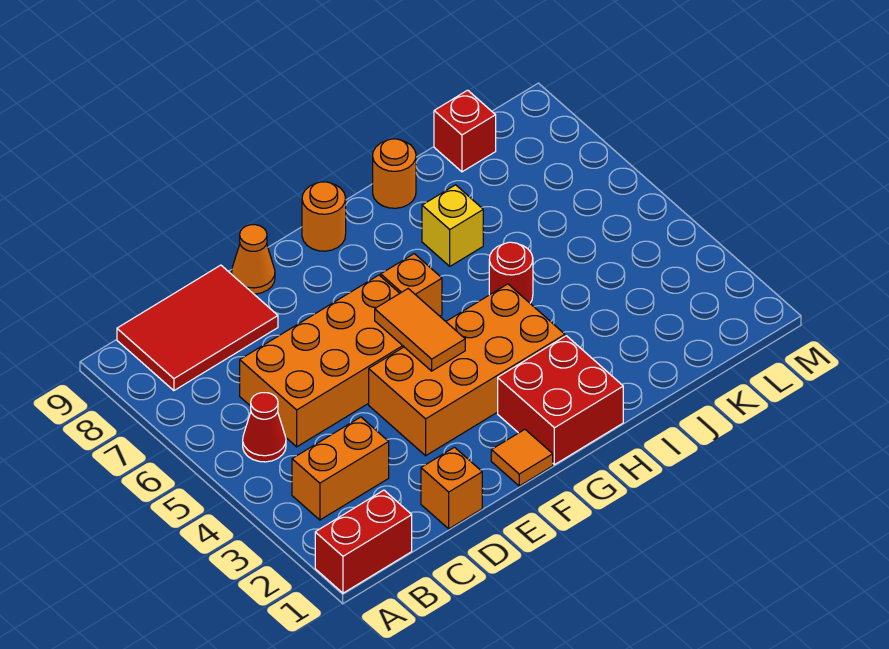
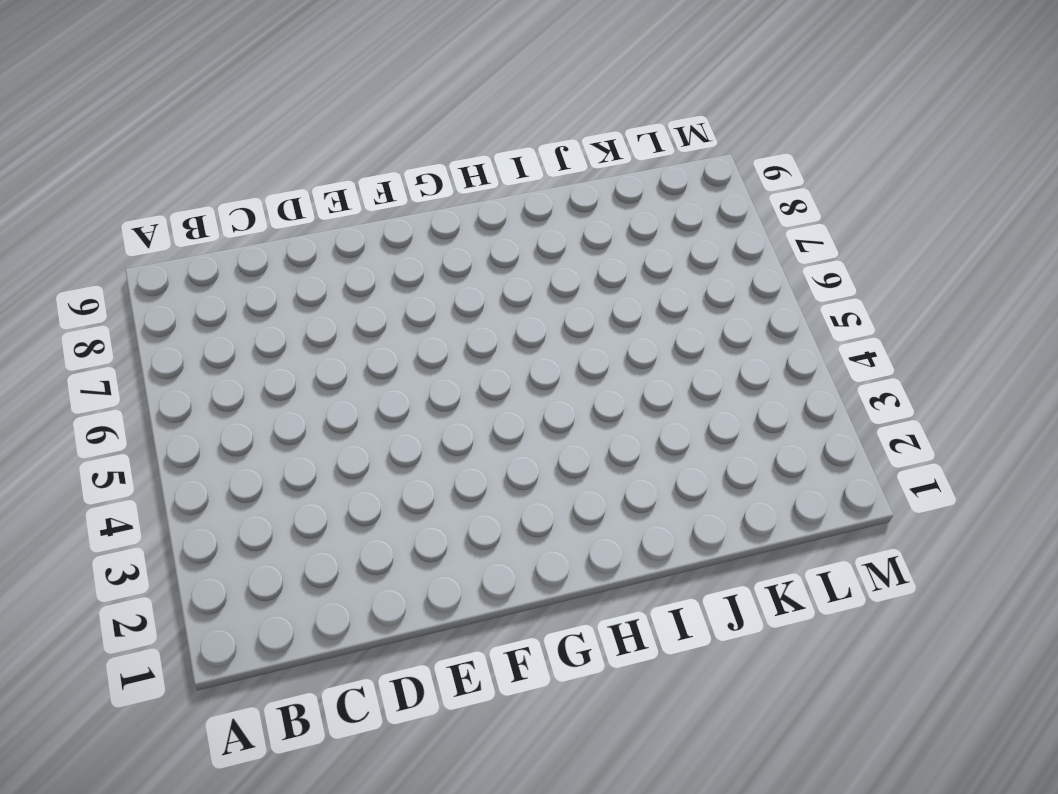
none -> red 1x2 brick [315,490,412,593]
none -> orange 1x2 brick [292,417,389,520]
none -> red 1x1 cone [243,393,286,462]

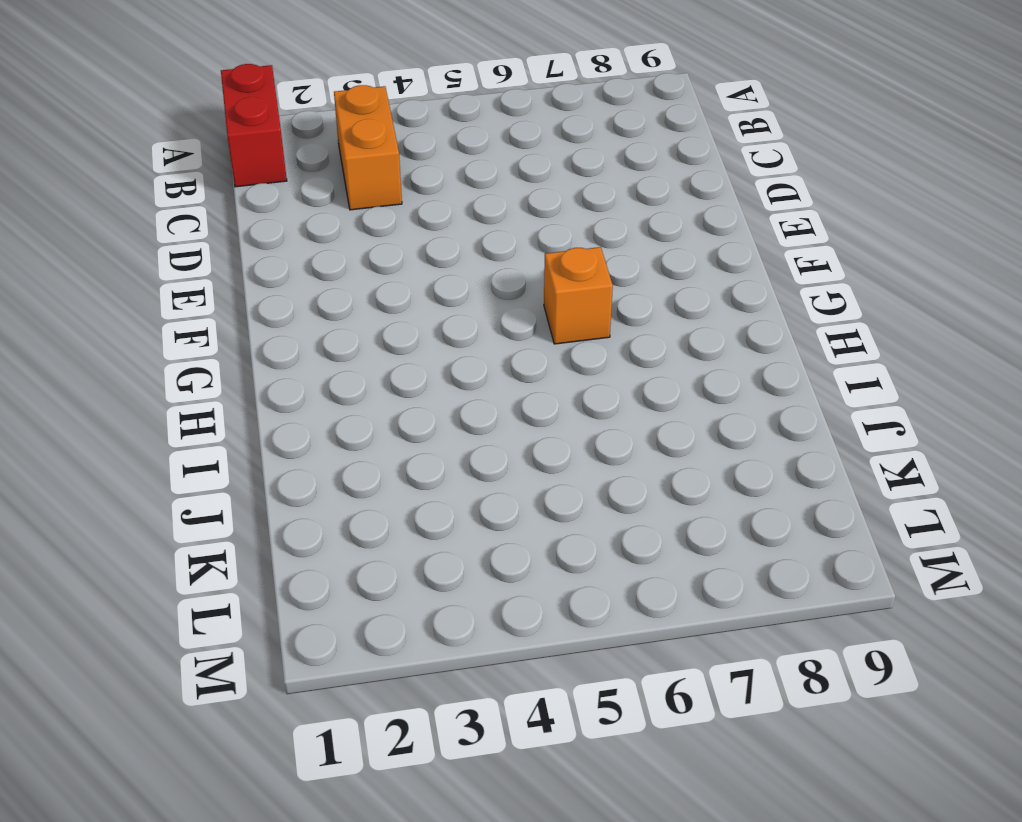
none -> red 1x1 cone [243,393,286,462]
none -> red 2x3 tile [117,265,278,391]
none -> orange 2x4 brick [240,275,404,447]

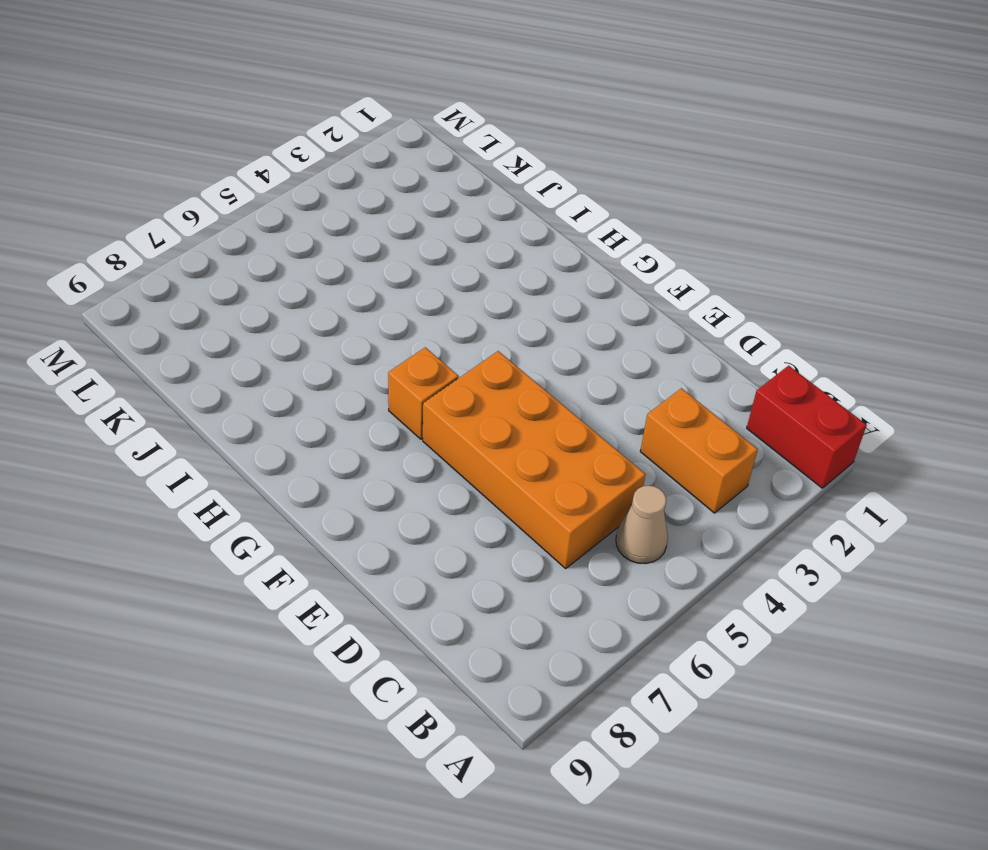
tan 1x1 cone [616,486,668,564] -> red 1x1 cone [243,393,286,462]
none -> red 2x3 tile [117,265,278,391]
none -> orange 1x1 brick [421,447,482,529]
none -> orange 2x4 brick [369,284,565,456]

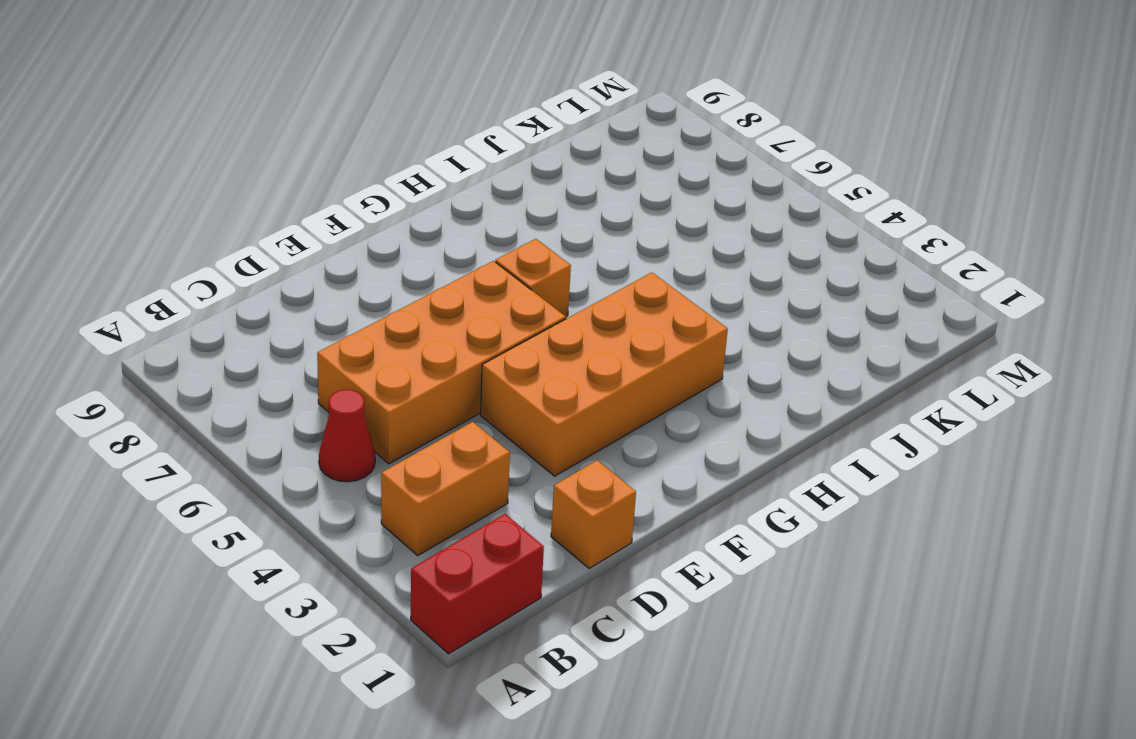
none -> red 2x3 tile [117,265,278,391]
none -> orange 1x1 cone [232,225,275,294]
none -> orange 1x1 tile [491,429,553,486]

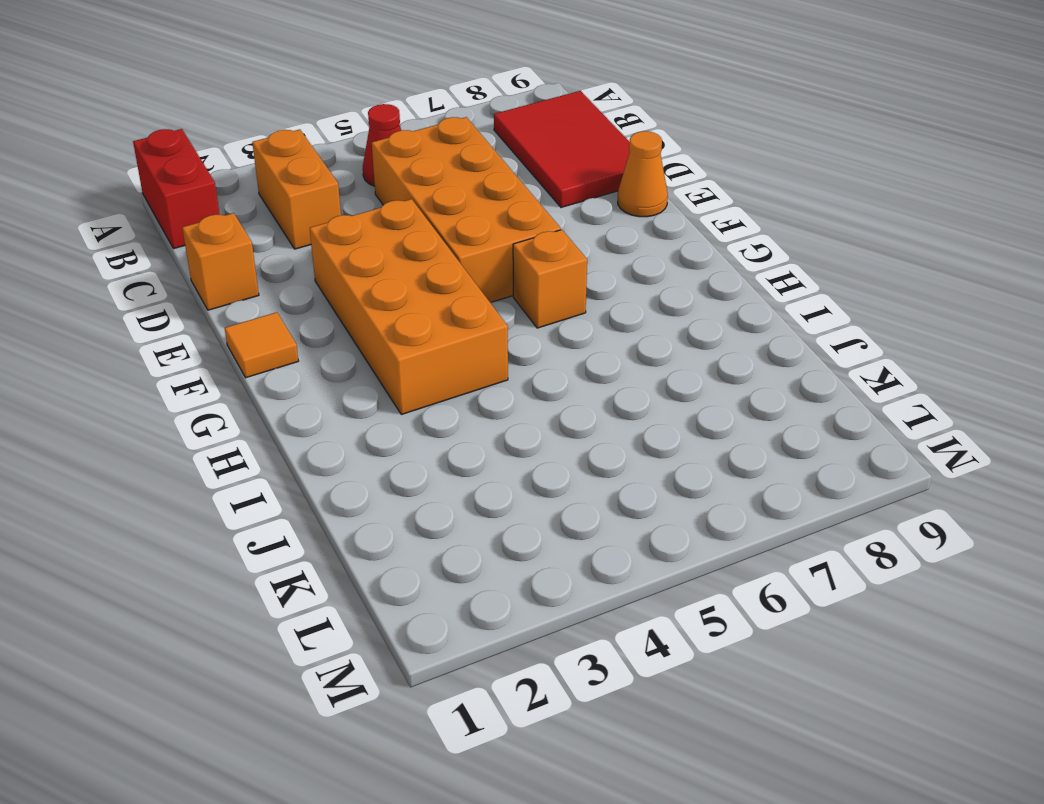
none -> red 2x2 brick [498,336,623,465]
none -> orange 1x1 round brick [302,182,346,251]
none -> red 1x1 round brick [489,242,533,303]

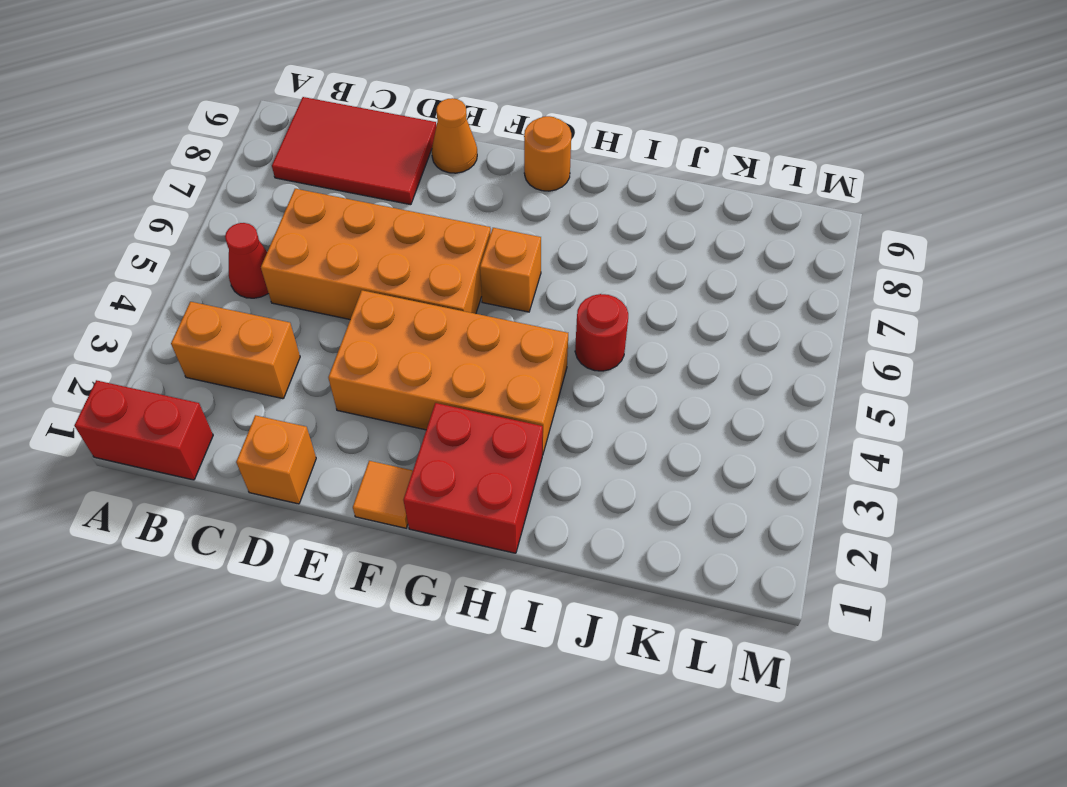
none -> yellow 1x1 brick [422,185,483,266]
none -> orange 1x1 round brick [373,139,416,208]
none -> red 1x1 brick [434,90,496,172]

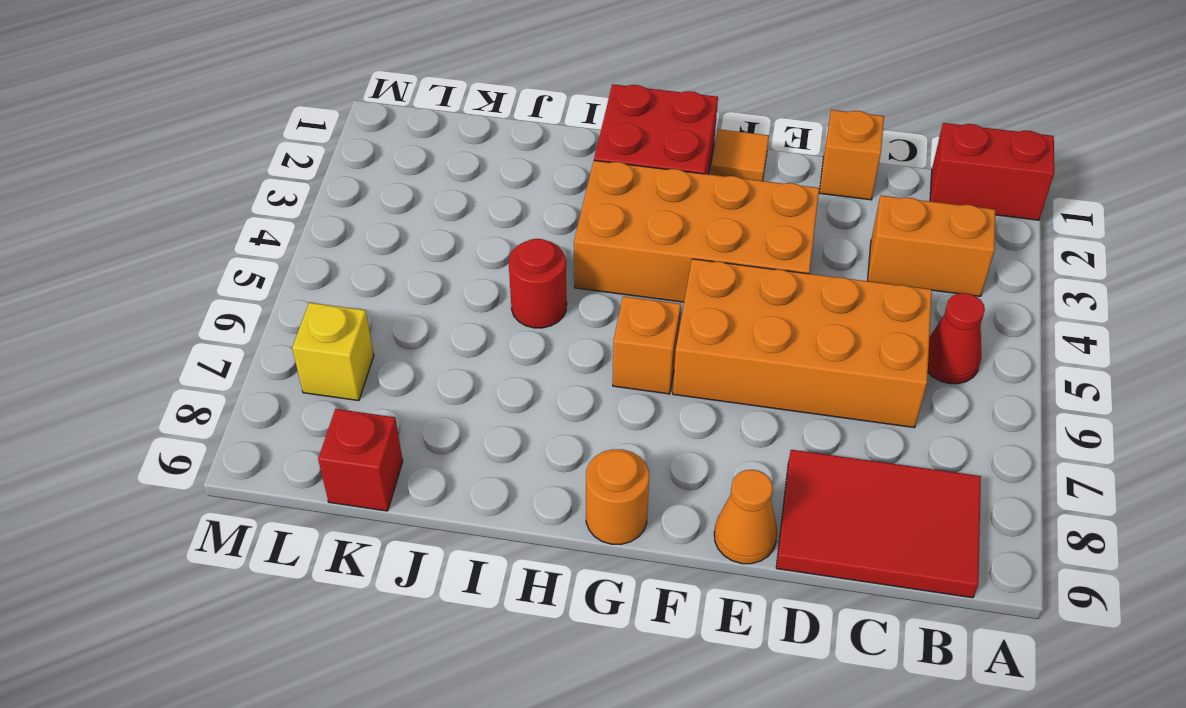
yellow 1x1 brick [292,303,374,401] -> yellow 1x1 brick moved to [422,185,483,266]
none -> orange 1x1 round brick [373,139,416,208]
none -> orange 1x2 tile [375,289,465,371]

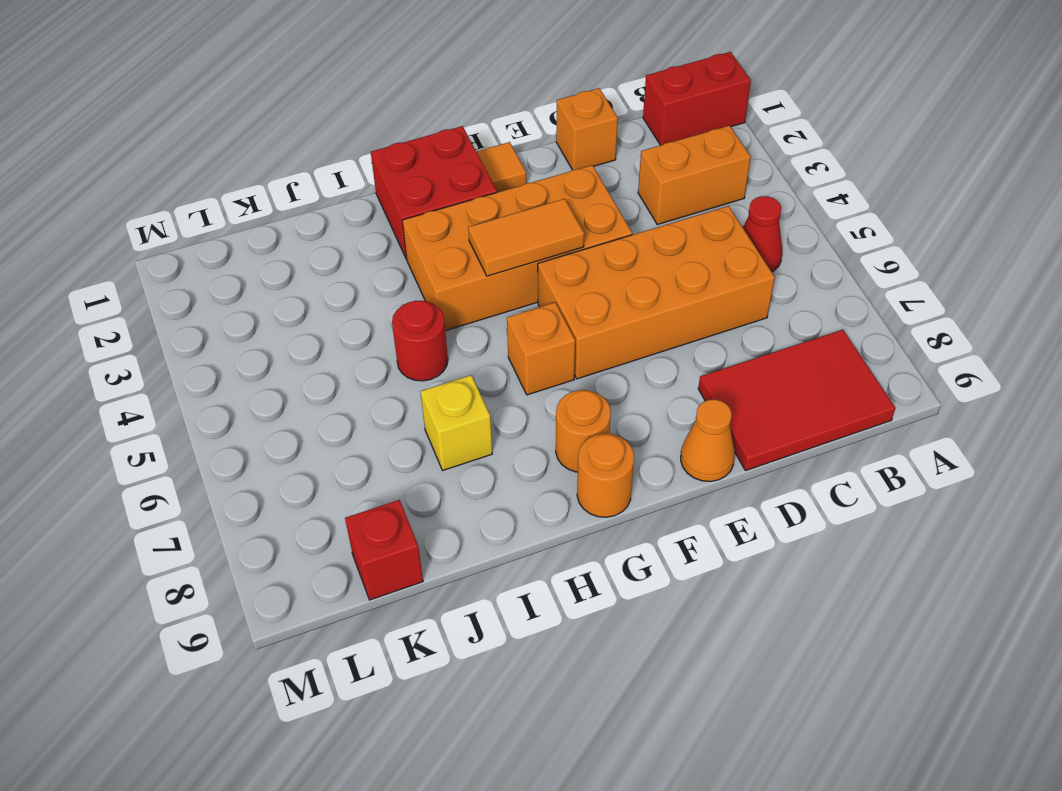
orange 1x2 tile [468,199,584,276] -> orange 1x2 tile turned to [375,289,465,371]
orange 1x1 round brick [556,390,611,472] -> orange 1x1 round brick moved to [373,139,416,208]

